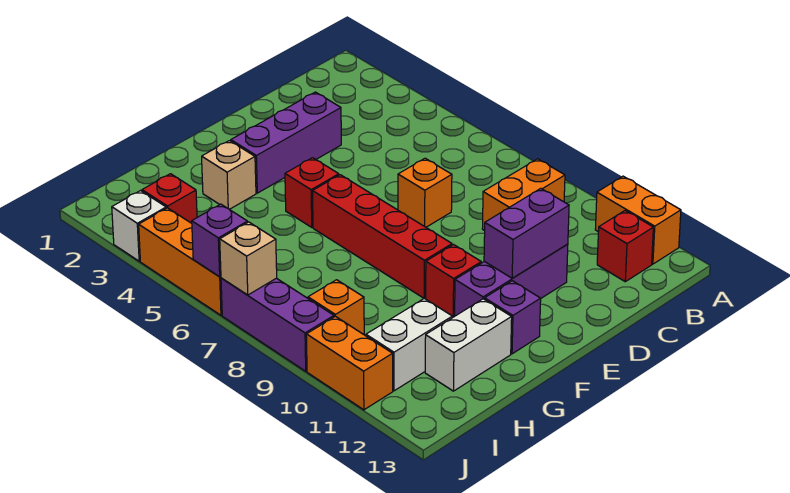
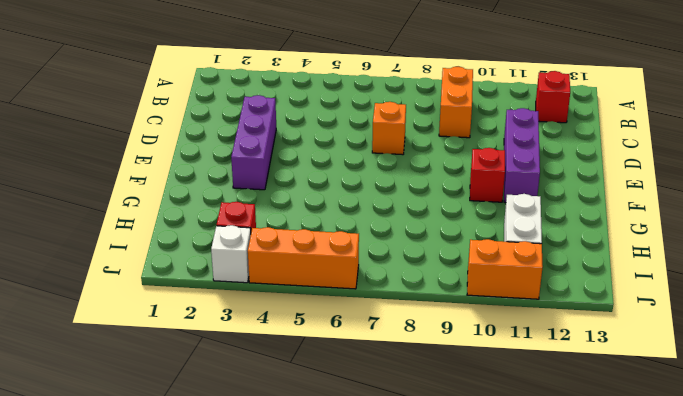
none -> orange 1x2 brick [595,176,681,264]
none -> red 1x1 brick [285,158,339,227]
none -> red 1x4 brick [313,175,452,298]

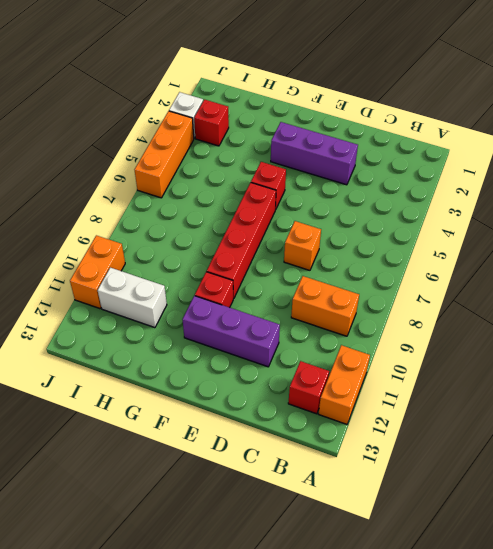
none -> purple 1x1 brick [485,281,541,354]
none -> tan 1x1 brick [202,141,256,209]
none -> white 1x2 brick [425,299,512,391]

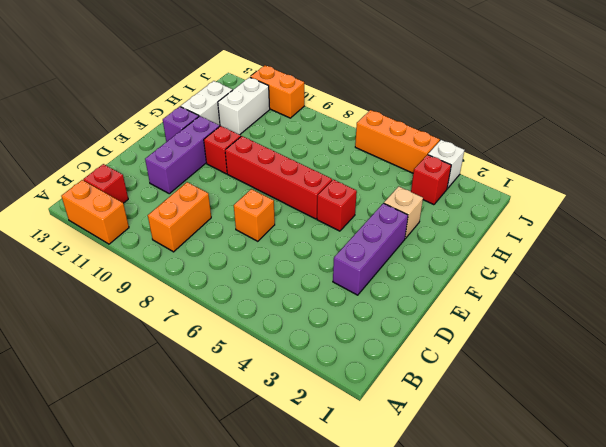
none -> orange 1x1 brick [308,280,364,334]
none -> purple 1x3 brick [221,278,334,371]
none -> purple 1x2 brick [484,189,569,278]

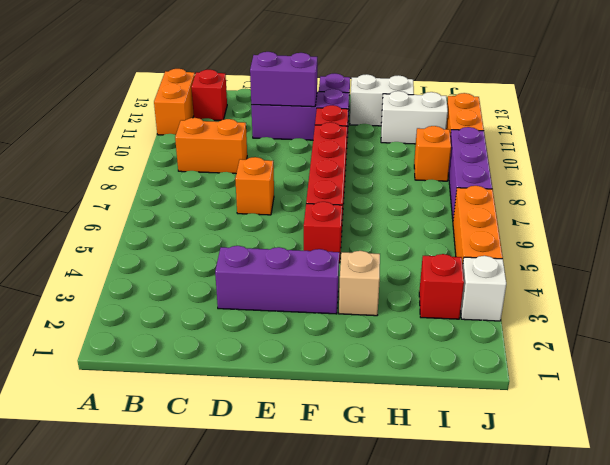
none -> purple 1x1 brick [192,204,248,277]
none -> tan 1x1 brick [220,222,277,295]

